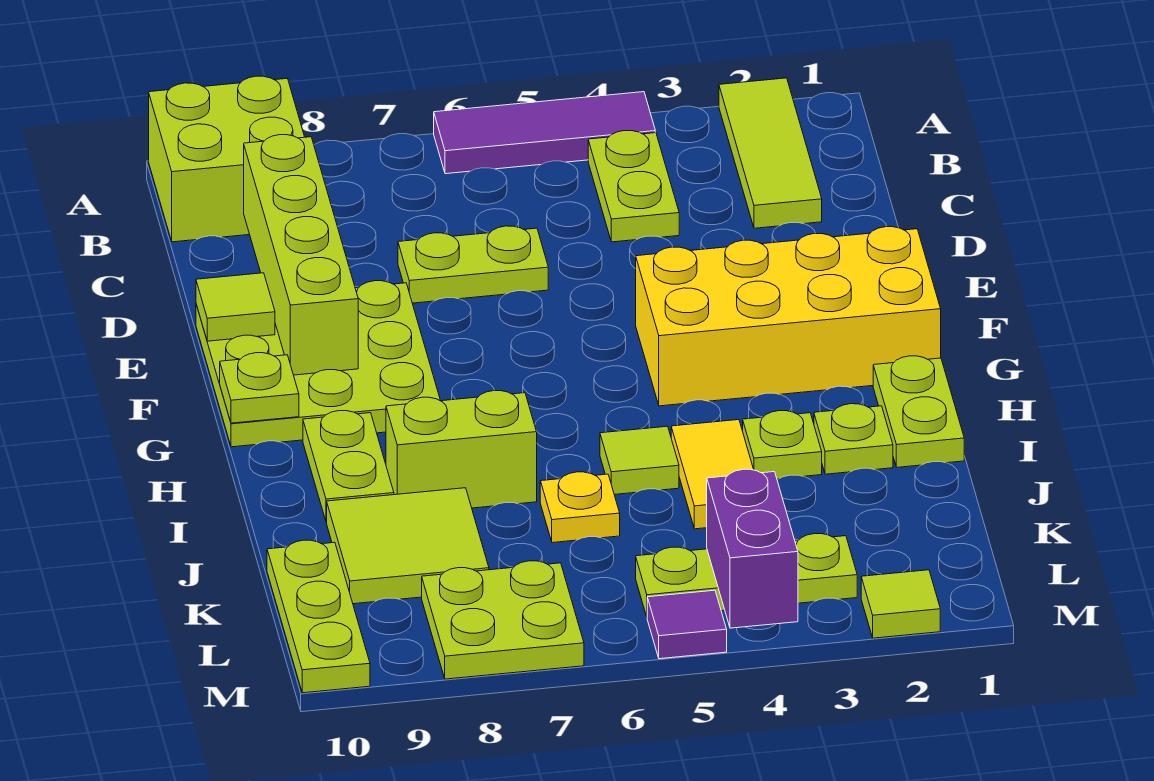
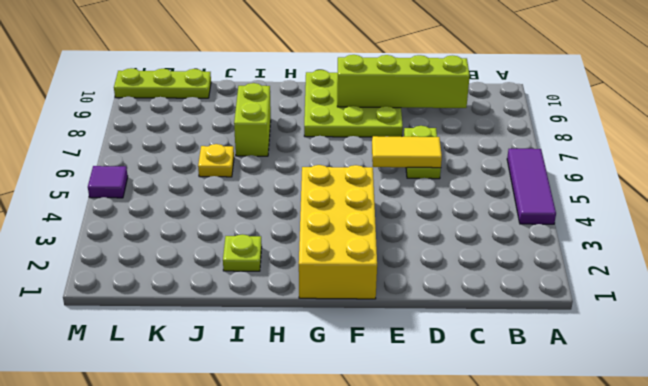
yellow 1x2 tile [372,136,442,168] -> yellow 1x2 tile moved to [671,420,754,529]
none -> lime 1x3 tile [719,78,822,228]
none -> lime 2x2 brick [149,76,304,242]
none -> lime 1x2 plate [588,131,679,242]

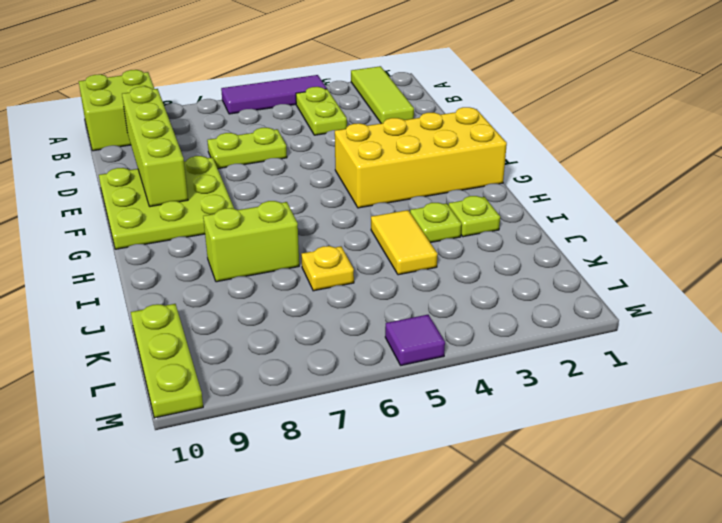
none -> lime 1x2 plate [873,356,964,467]
none -> lime 1x2 plate [303,411,394,522]
none -> lime 1x1 tile [600,426,679,494]

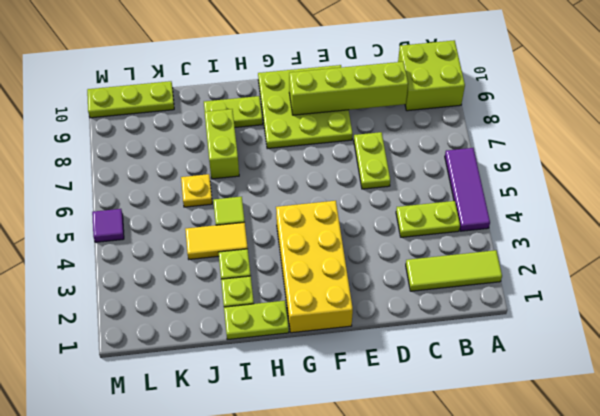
none -> lime 2x2 tile [327,488,489,604]
none -> lime 1x3 plate [636,534,857,616]
none -> lime 2x2 plate [422,561,584,679]

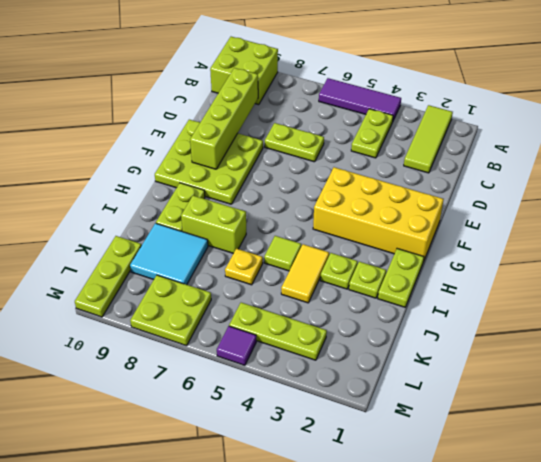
cyan 2x2 tile [130,223,208,285] -> lime 2x2 tile [327,488,489,604]
none -> lime 1x1 tile [861,570,940,638]
none -> lime 1x1 tile [196,273,275,341]
none -> lime 1x1 plate [220,353,299,423]

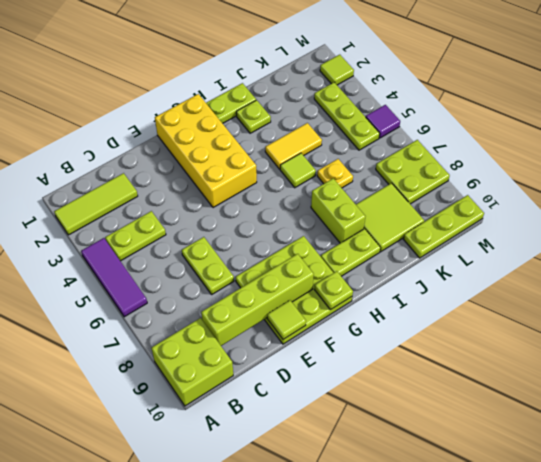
none -> lime 1x1 plate [743,411,822,479]
none -> purple 1x2 brick [707,469,798,628]

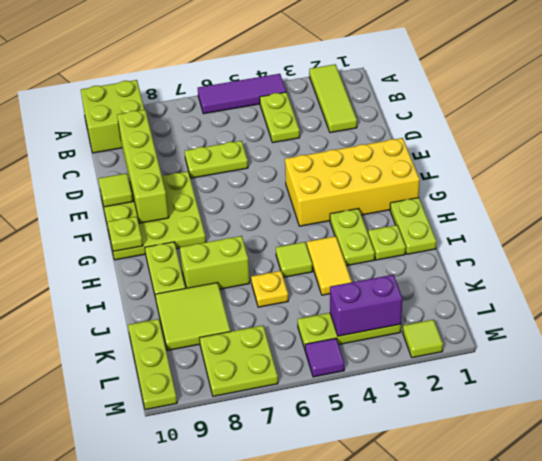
lime 1x2 plate [330,208,375,266] -> lime 1x1 plate [743,411,822,479]
purple 1x2 brick [330,275,402,336] -> purple 1x2 brick turned to [707,469,798,628]

